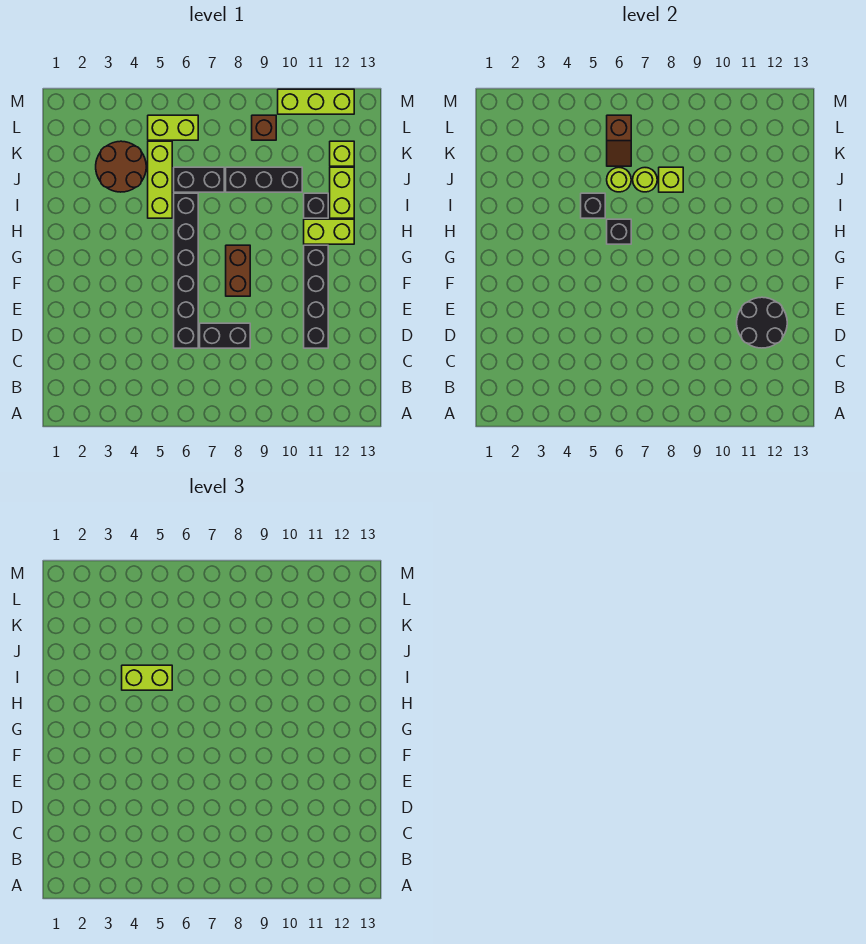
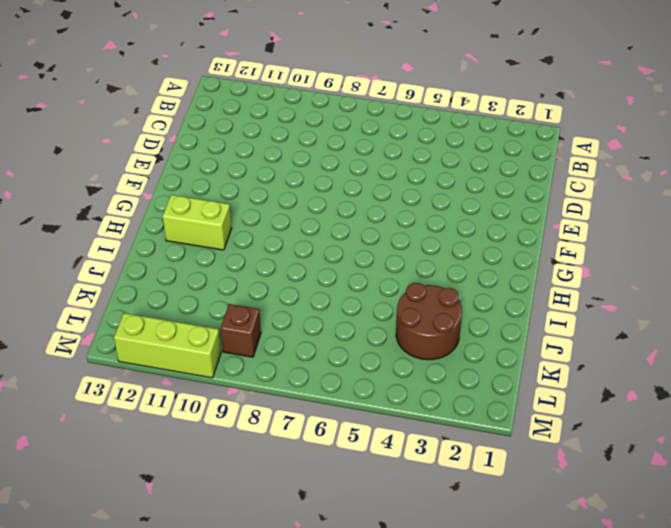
none -> black 1x6 brick [174,193,198,348]
none -> black 1x2 brick [200,323,250,348]
none -> black 1x4 brick [304,245,328,348]

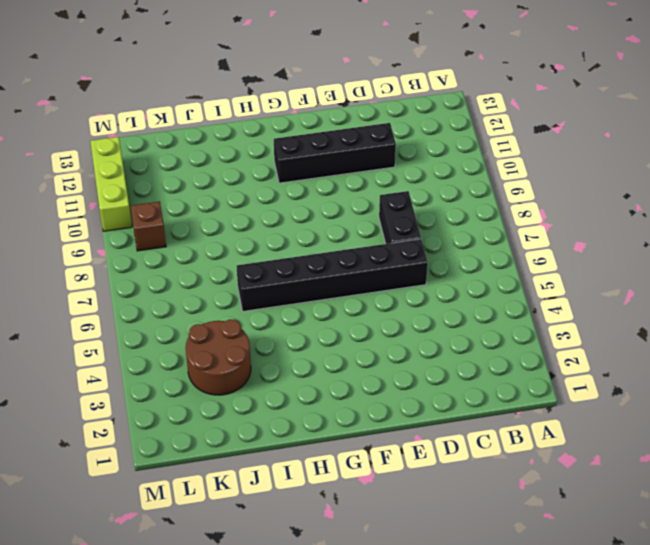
none -> brown 1x2 brick [226,245,250,296]
none -> lime 1x2 brick [304,219,354,244]
none -> lime 1x3 brick [148,141,172,218]

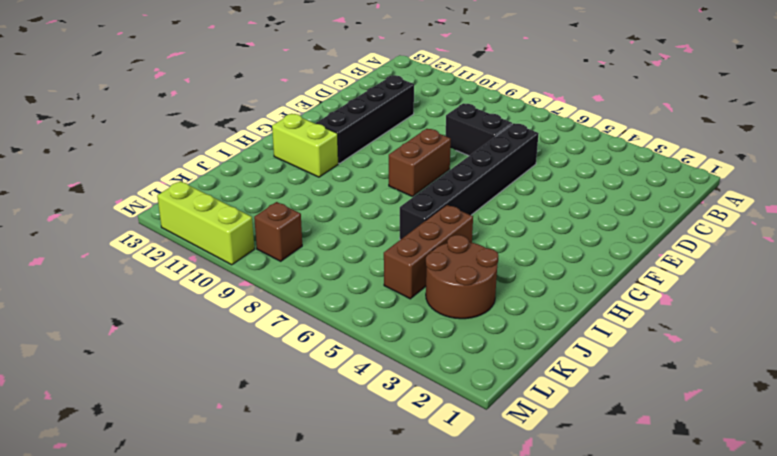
brown 1x3 brick [384,205,473,299] -> lime 1x3 brick [148,141,172,218]
none -> black 1x1 brick [304,193,328,218]
none -> lime 1x2 brick [330,167,354,218]
none -> black 1x2 brick [174,167,224,192]

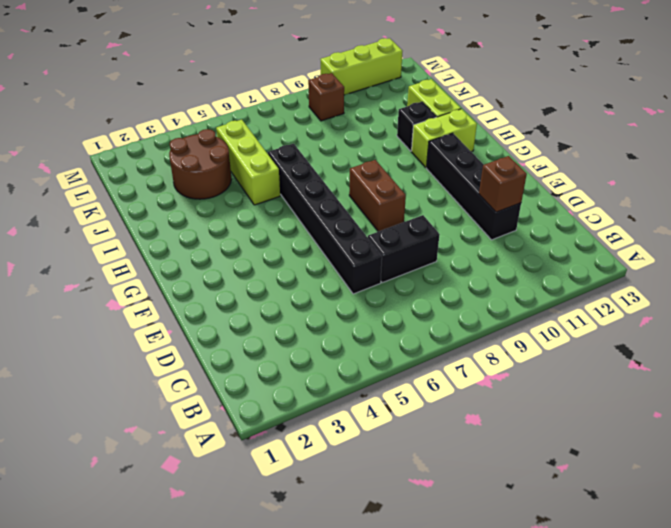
brown 1x1 brick [479,156,527,212] -> black 2x2 round brick [737,297,787,348]
none -> black 1x2 brick [174,167,224,192]
none -> black 1x3 brick [226,167,302,192]
none -> lime 1x1 brick [330,141,354,166]

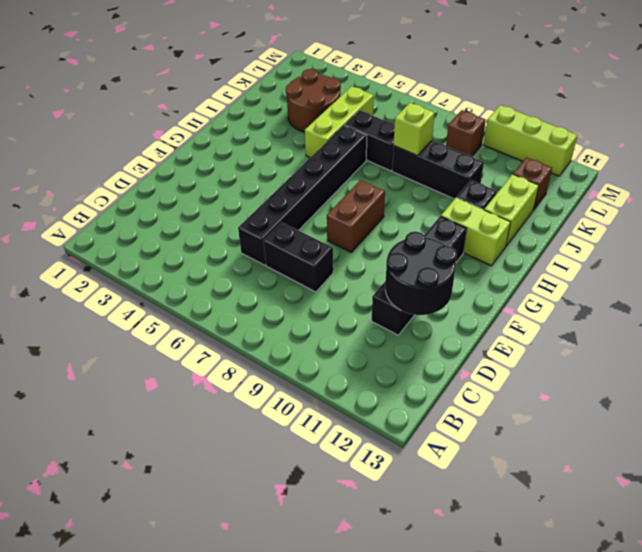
brown 1x1 brick [513,157,552,210] -> lime 1x1 brick [330,141,354,166]
none -> lime 1x2 brick [148,115,198,140]
none -> black 1x1 brick [607,219,631,244]
none -> black 1x1 brick [581,193,605,218]

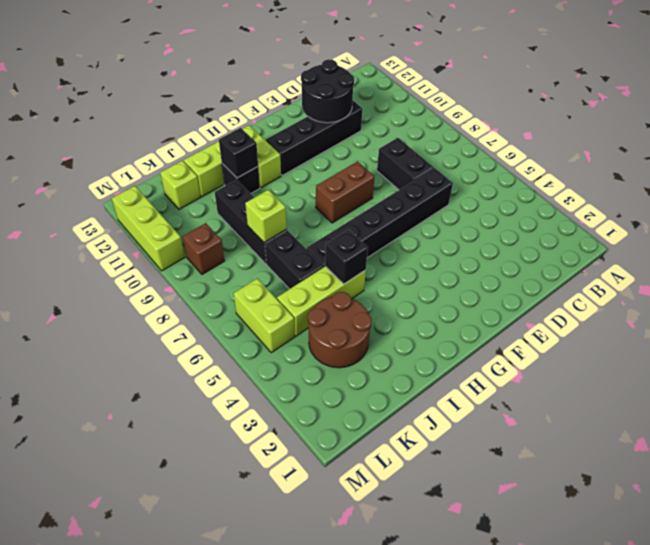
black 1x1 brick [219,128,258,178] -> black 1x1 brick moved to [607,219,631,244]
none -> lime 1x1 round brick [607,168,631,192]
none -> lime 1x1 round brick [633,168,657,192]
none -> brown 1x2 slope [607,115,631,166]

